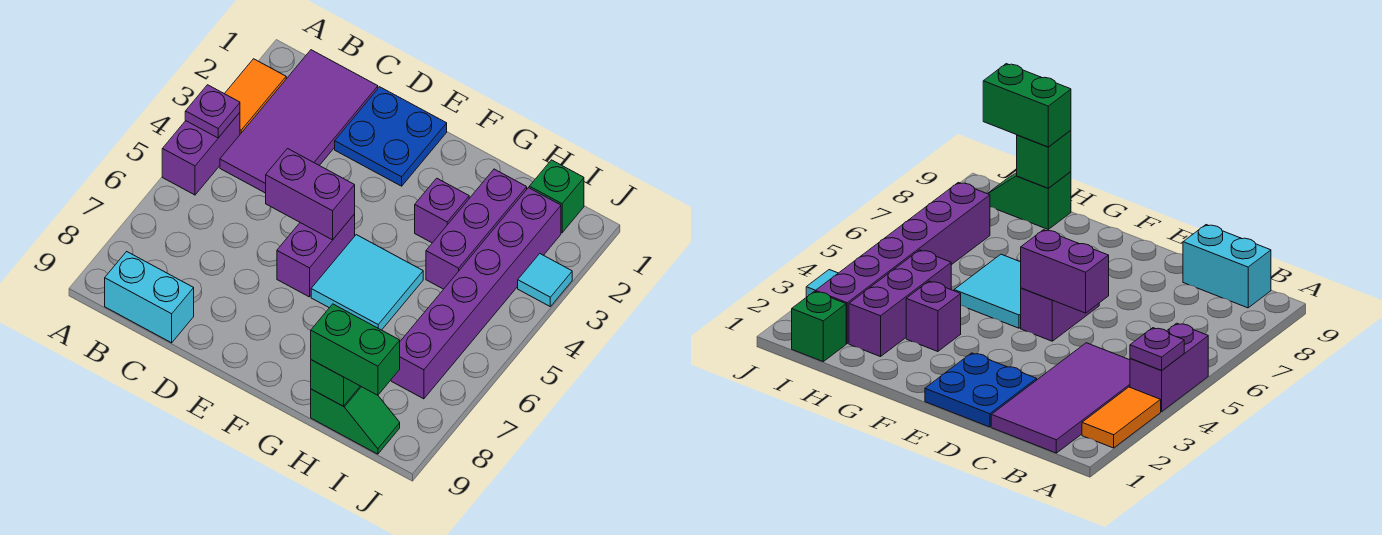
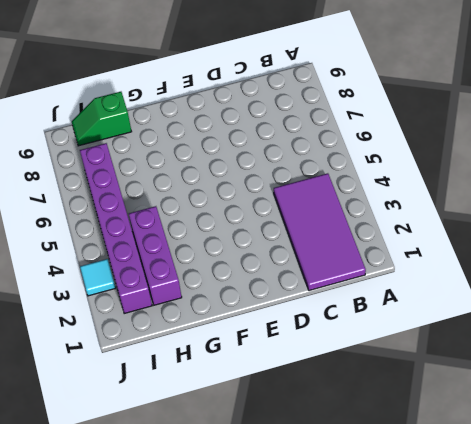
none -> orange 1x2 tile [225,59,286,134]
none -> purple 1x2 brick [162,113,240,195]
none -> cyan 1x2 brick [105,252,194,343]

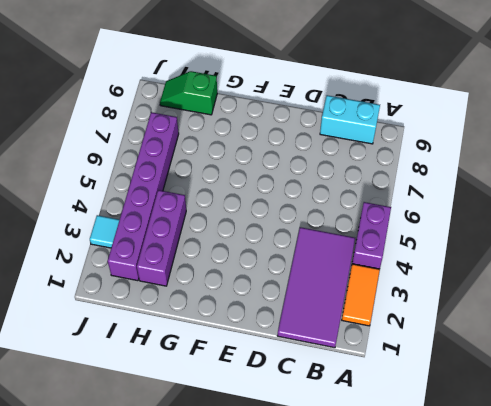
none -> blue 2x2 plate [335,87,447,186]
none -> purple 1x2 brick [277,214,355,297]
none -> cyan 2x2 tile [311,235,423,330]

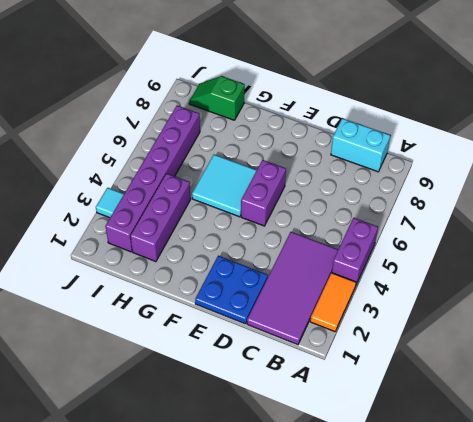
none -> purple 1x1 brick [415,178,469,243]
none -> green 1x1 brick [529,160,584,233]
none -> purple 1x1 plate [185,85,240,138]

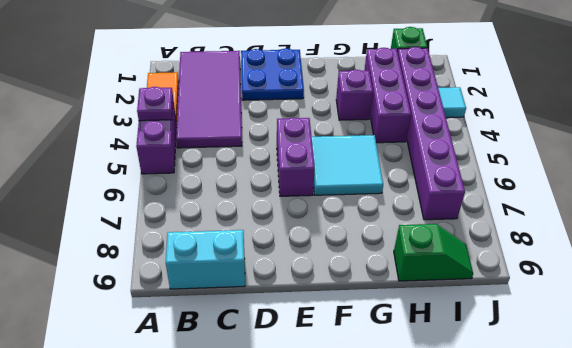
none -> purple 1x2 brick [266,149,355,240]
none -> green 1x1 brick [311,360,360,406]
none -> green 1x2 brick [311,304,400,395]

